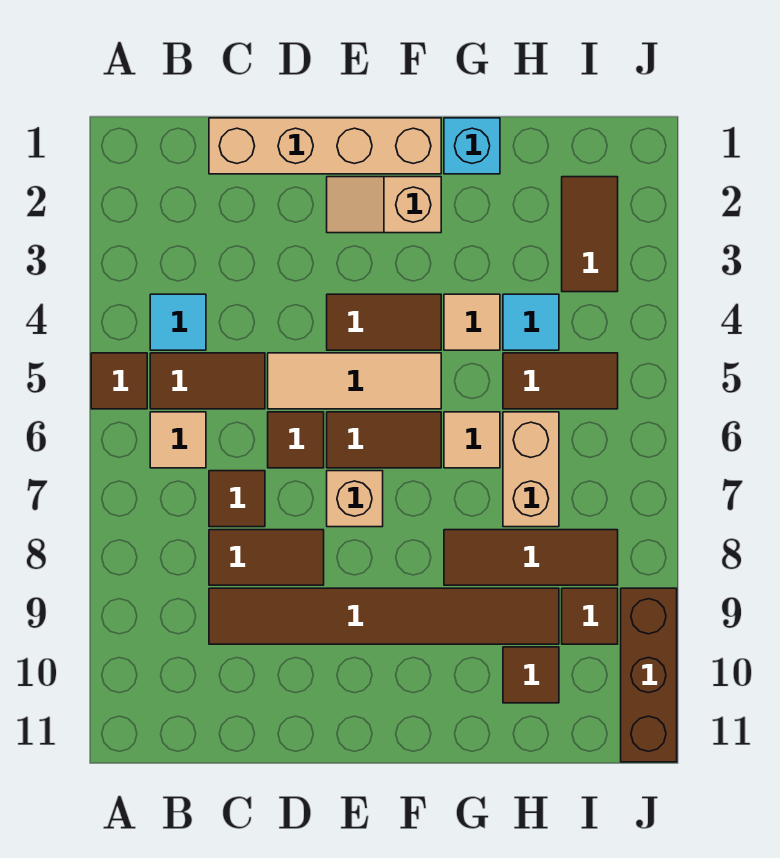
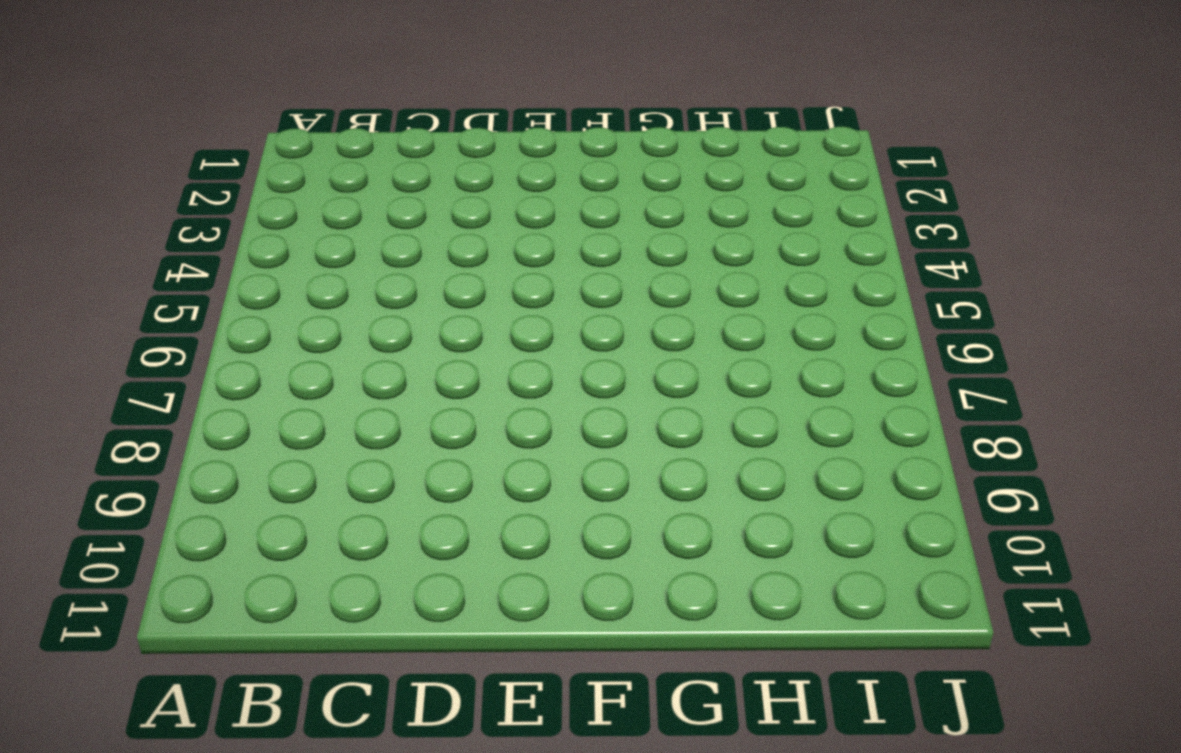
none -> brown 1x1 tile [91,353,147,409]
none -> cyan 1x1 tile [150,294,206,350]
none -> brown 1x2 tile [150,353,265,409]

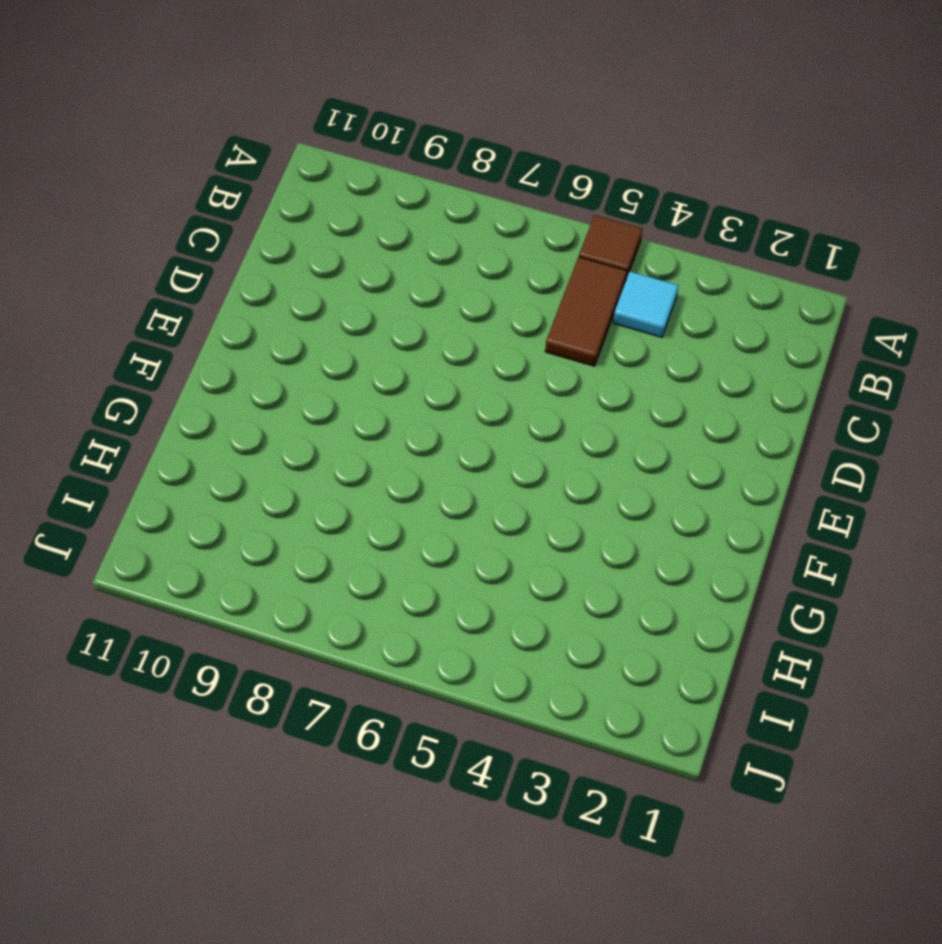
none -> tan 1x1 tile [150,412,206,468]
none -> tan 1x4 brick [209,118,441,174]
none -> brown 1x1 tile [209,471,265,527]

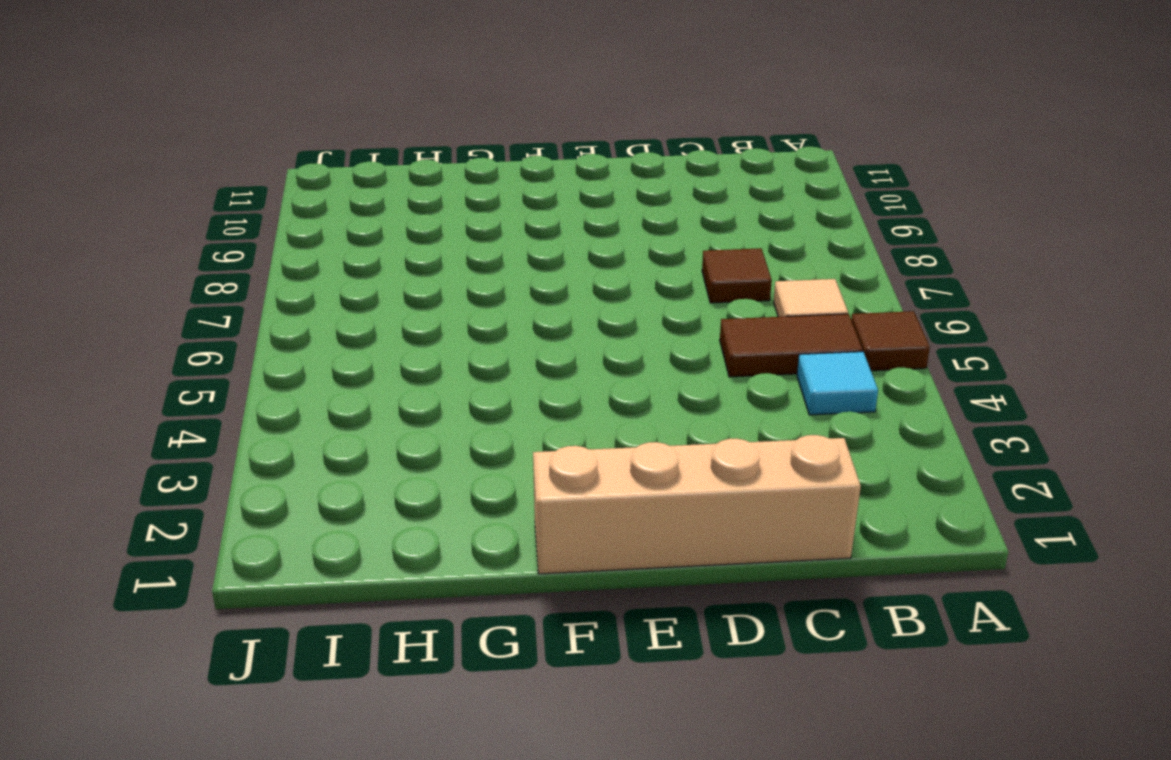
none -> brown 1x2 tile [209,530,324,585]
none -> brown 1x6 tile [209,588,559,644]
none -> tan 1x3 tile [268,353,441,409]

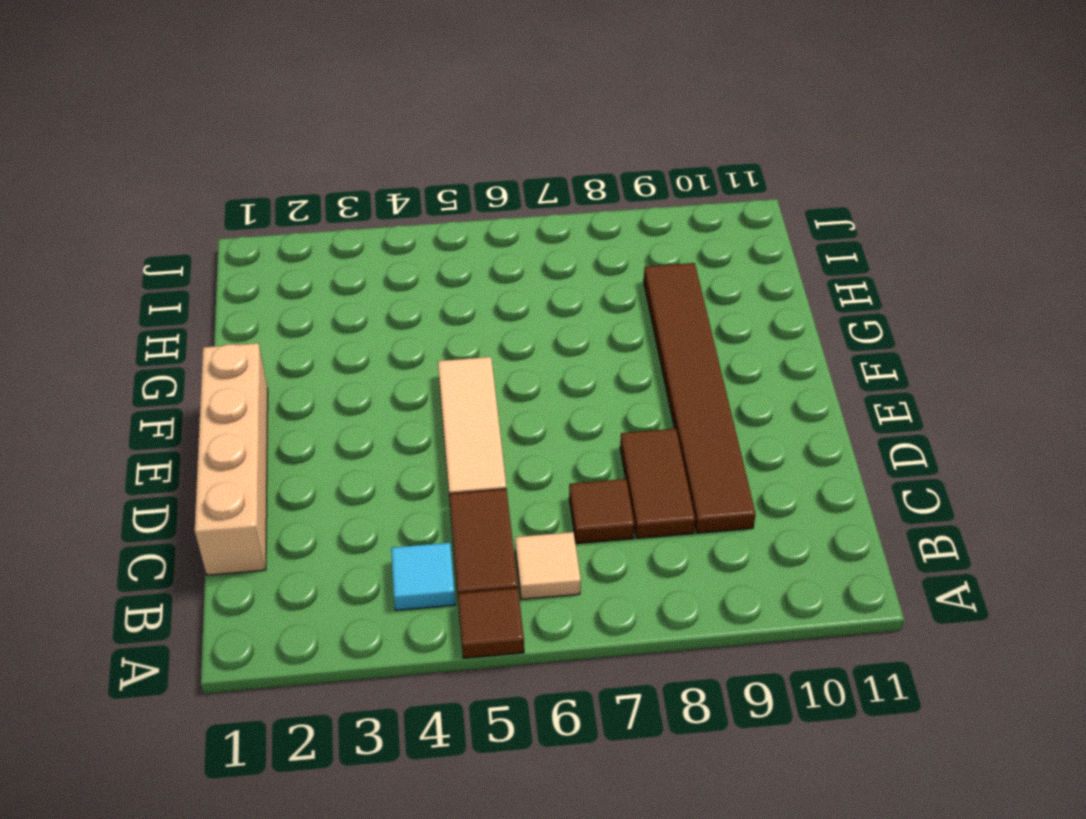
none -> brown 1x1 tile [268,412,324,468]
none -> tan 1x2 slope [327,177,441,233]
none -> brown 1x2 tile [327,294,441,350]

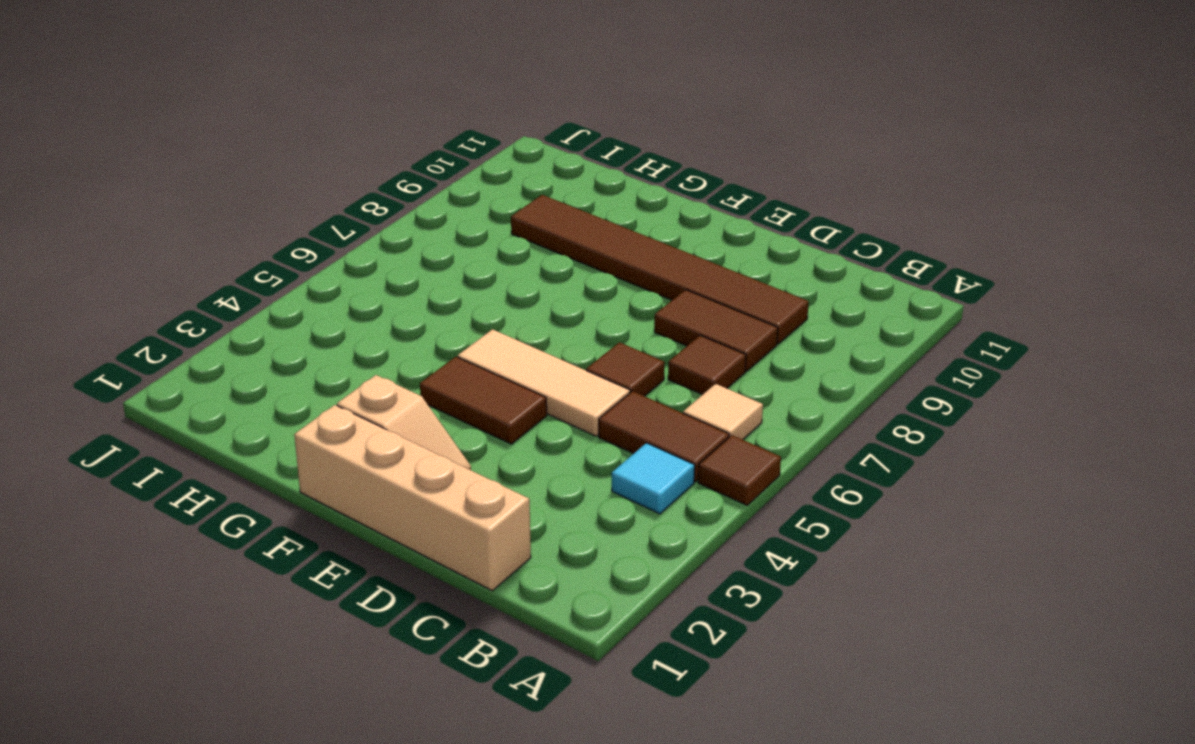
none -> brown 1x2 tile [327,412,441,468]
none -> tan 1x1 brick [327,471,383,527]
none -> cyan 1x1 brick [444,118,500,174]

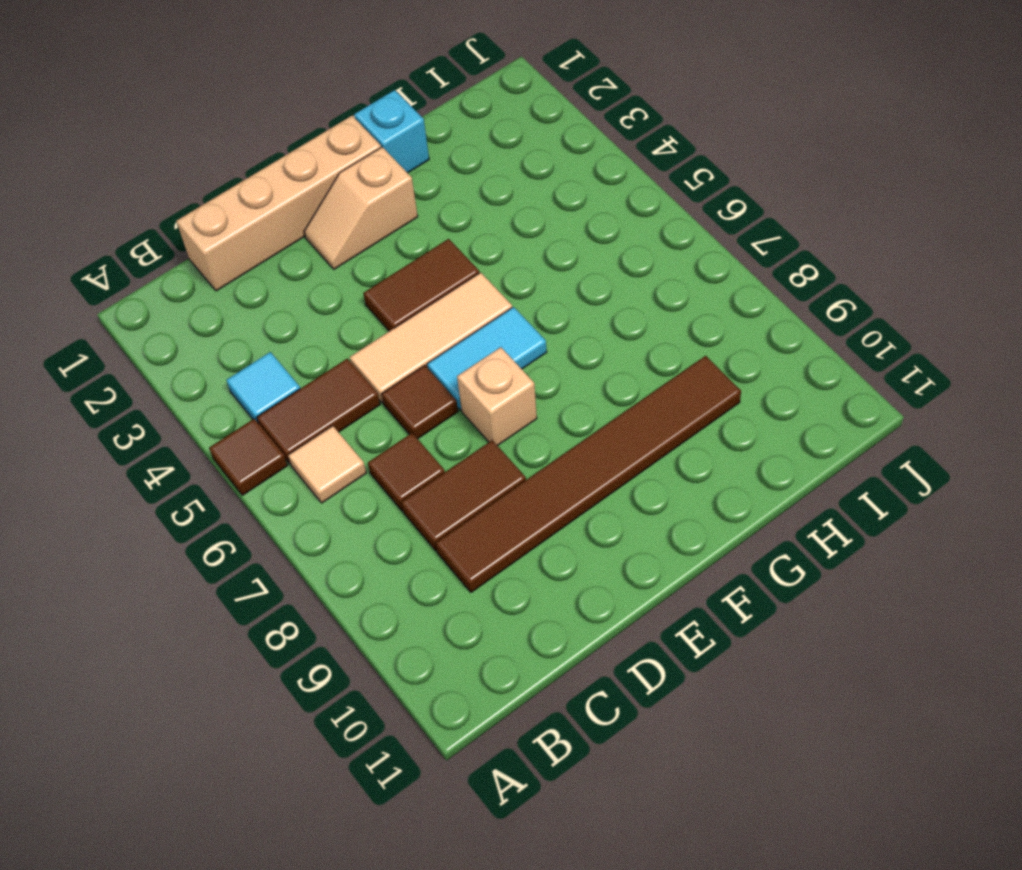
cyan 1x2 tile [427,307,547,410] -> brown 1x2 tile [327,412,441,468]
none -> tan 1x1 tile [444,294,500,350]
none -> tan 1x1 tile [444,412,500,468]
none -> brown 1x3 tile [444,530,618,585]

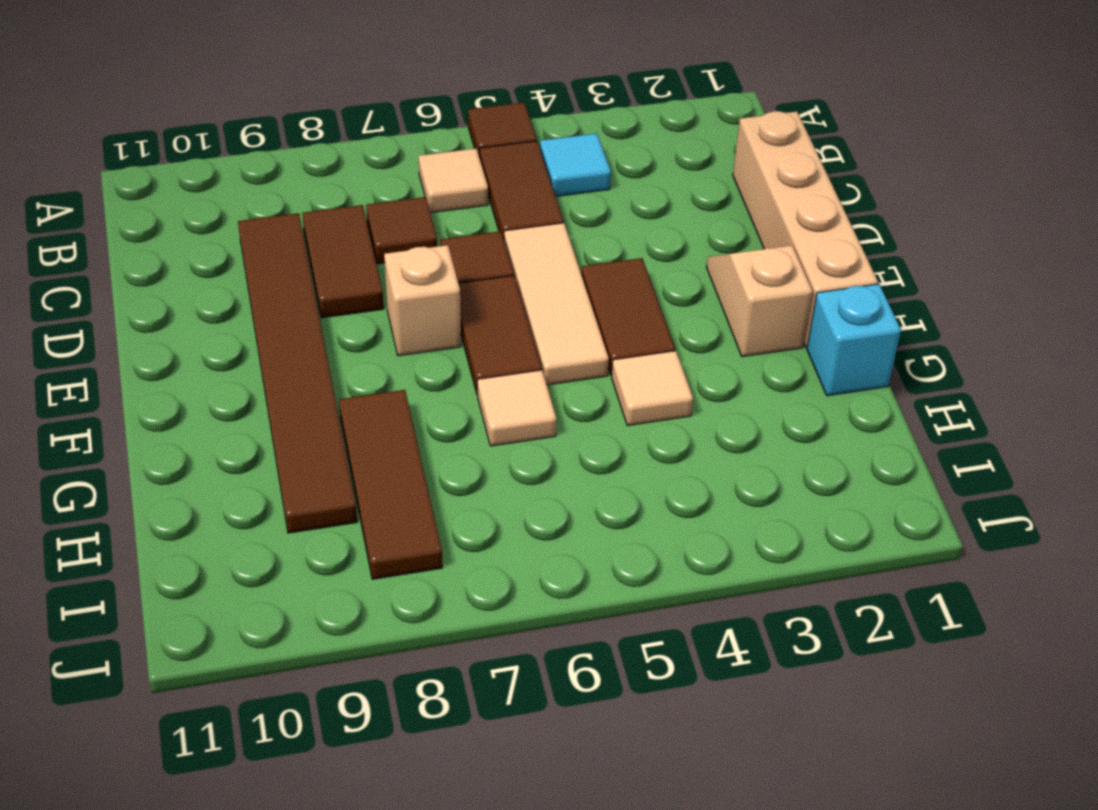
none -> cyan 1x1 tile [503,294,559,350]
none -> brown 1x2 tile [503,353,618,409]
none -> tan 1x2 brick [503,412,559,527]

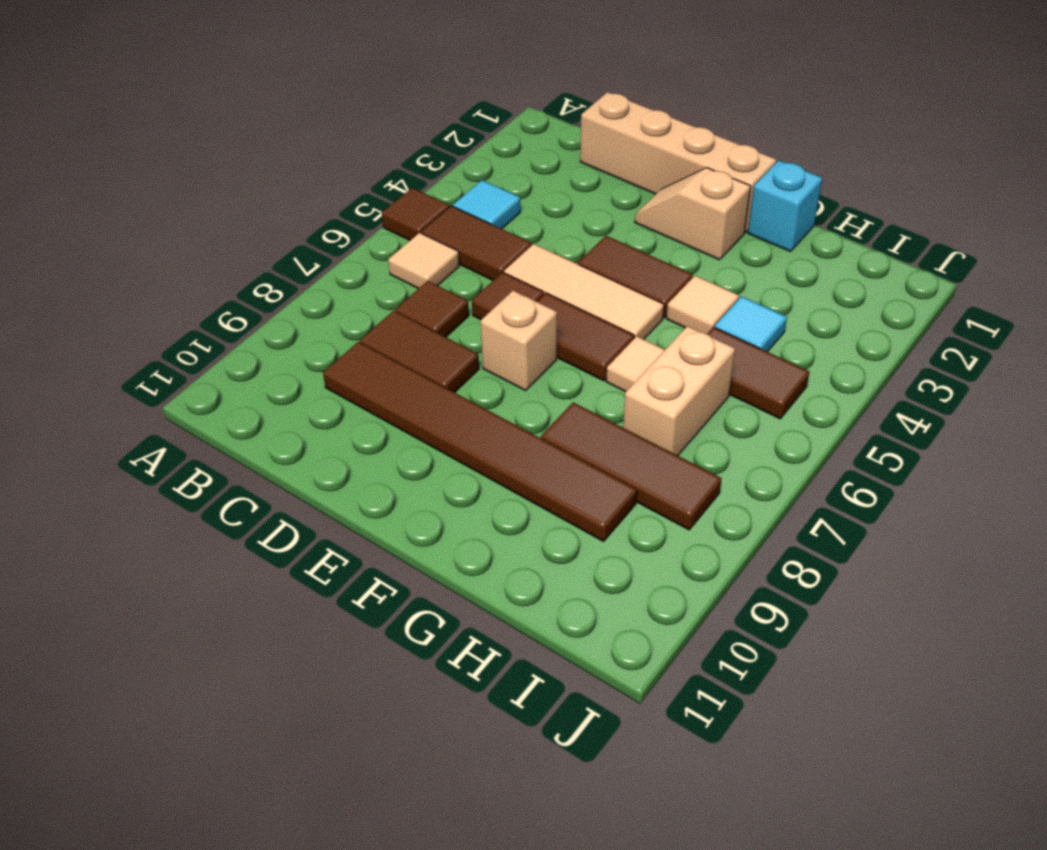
none -> brown 1x1 tile [503,647,559,703]
none -> brown 1x2 tile [562,177,618,292]
none -> brown 1x1 tile [562,588,618,644]

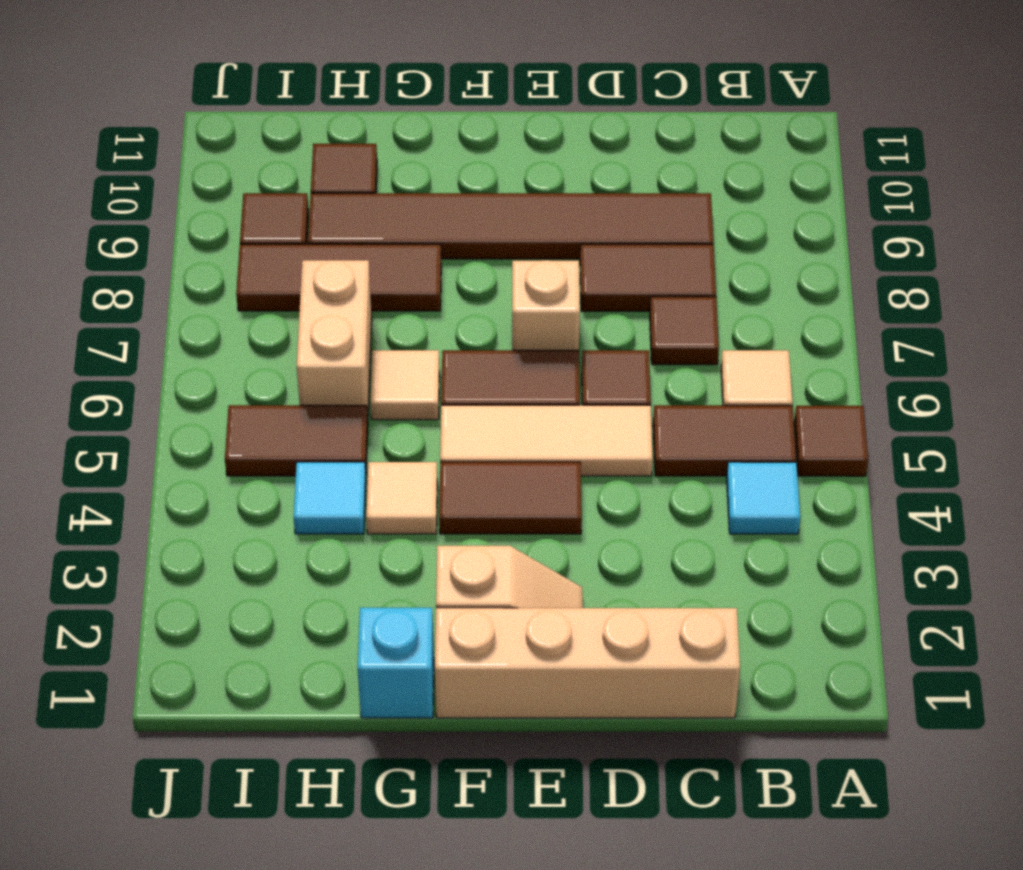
none -> brown 1x2 tile [562,177,618,292]
none -> brown 1x3 brick [621,588,677,762]

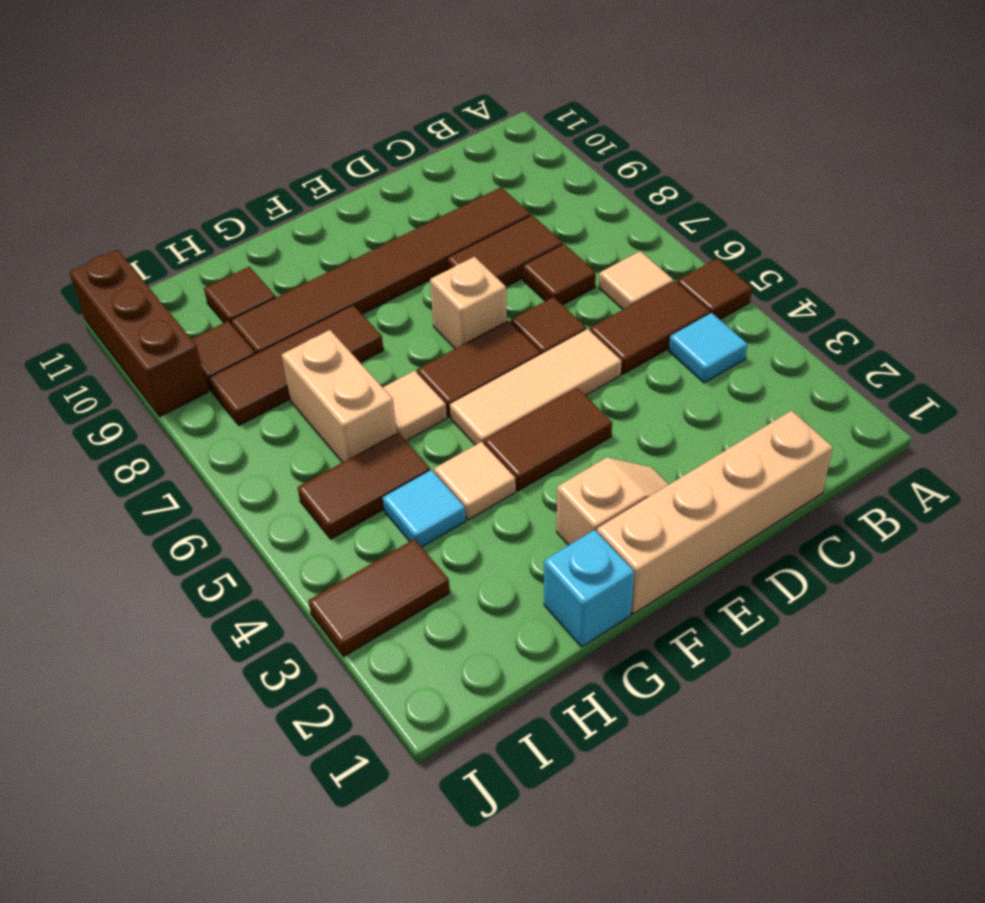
brown 1x2 tile [308,539,450,656] -> brown 1x2 tile turned to [562,177,618,292]

